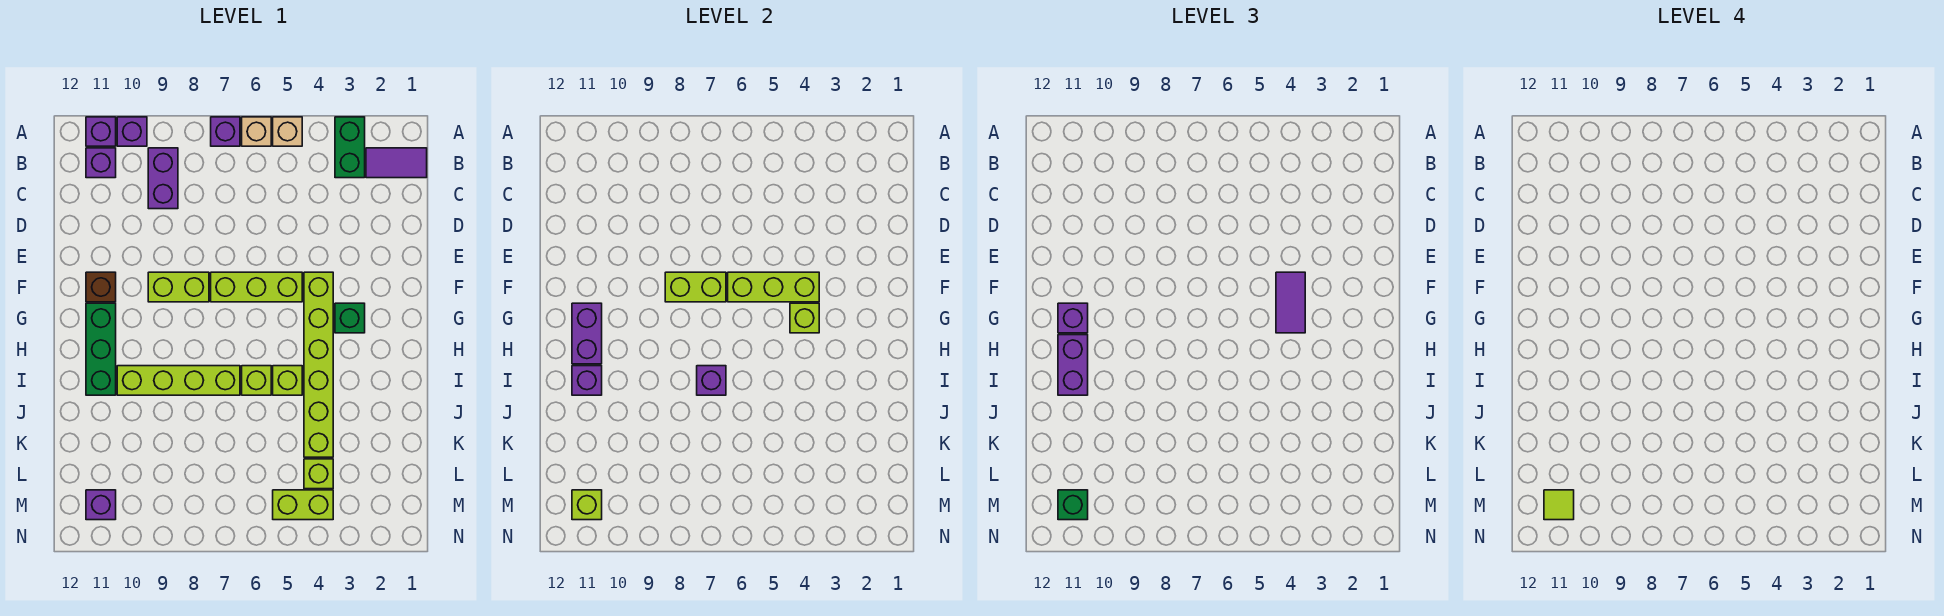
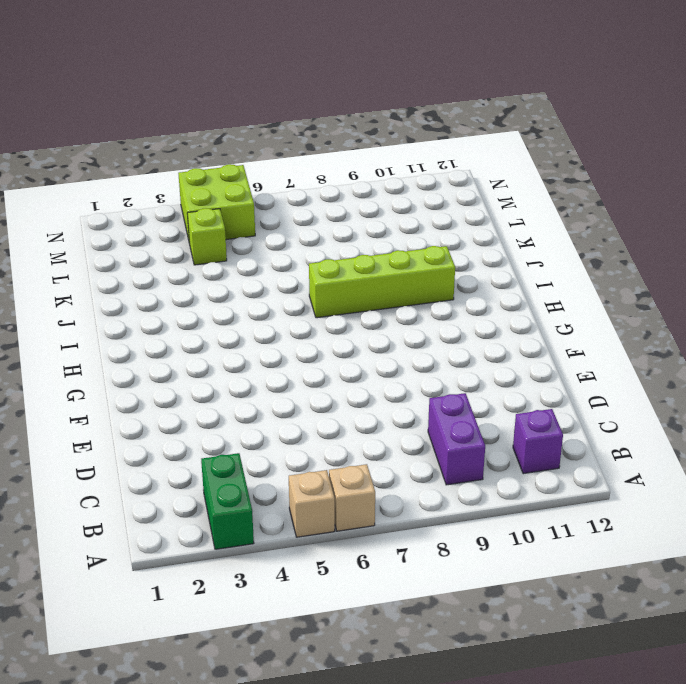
lime 2x2 brick [178,164,255,244] -> lime 1x2 brick [273,490,333,520]
none -> purple 1x1 brick [211,117,240,146]
none -> purple 1x1 brick [117,117,147,146]
none -> purple 1x1 brick [86,117,116,146]
none -> purple 1x2 tile [366,148,427,178]

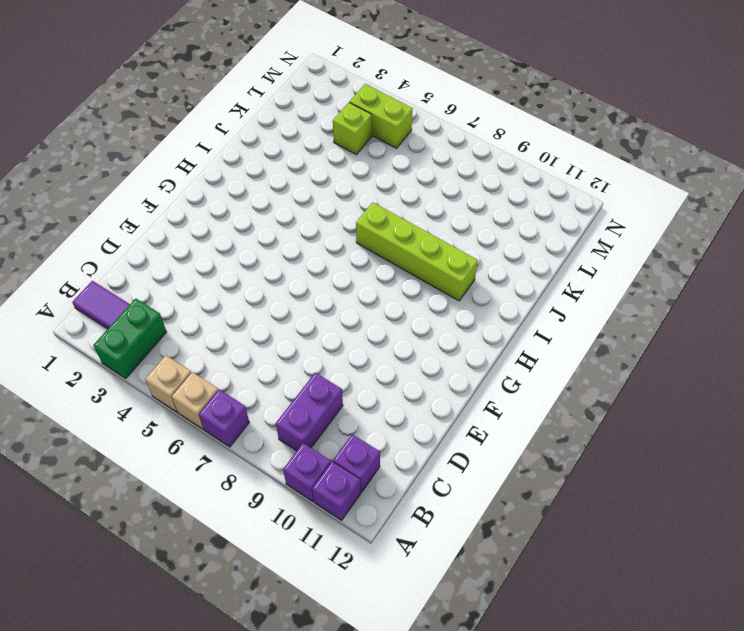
none -> lime 1x6 brick [304,272,333,457]
none -> lime 1x3 brick [211,272,302,302]
none -> lime 1x2 brick [148,272,209,302]
none -> brown 1x1 brick [86,272,116,302]

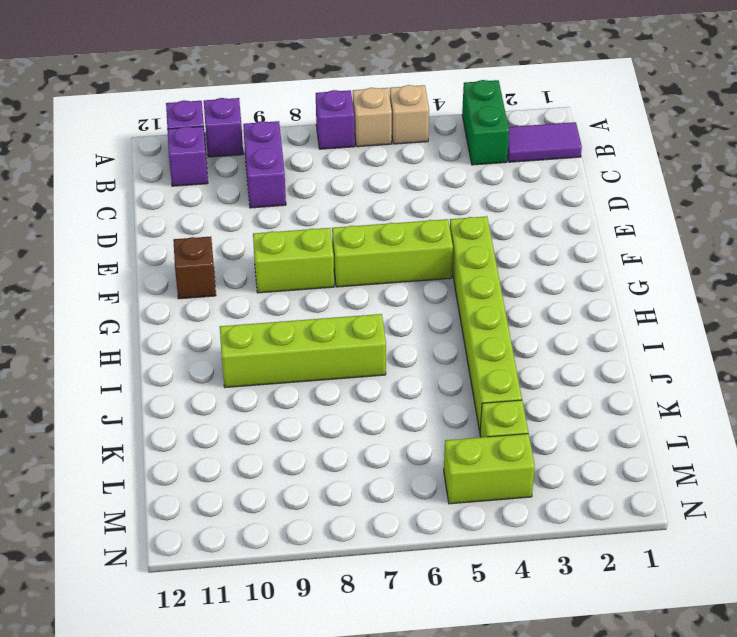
none -> green 1x1 brick [335,303,365,333]
none -> green 1x3 brick [86,303,116,395]
none -> lime 1x1 brick [273,366,302,395]
none -> lime 1x1 brick [242,366,271,395]

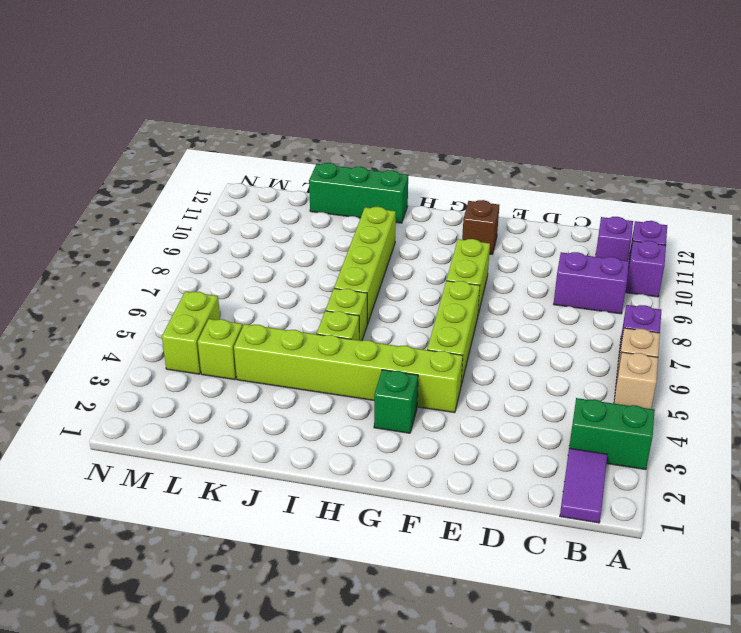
green 1x3 brick [309,163,408,223] -> green 1x3 brick moved to [86,303,116,395]
none -> purple 1x1 brick [86,490,116,520]
none -> lime 1x3 brick [728,272,819,302]
none -> lime 1x2 brick [665,272,726,302]
none -> lime 1x1 brick [790,303,819,333]

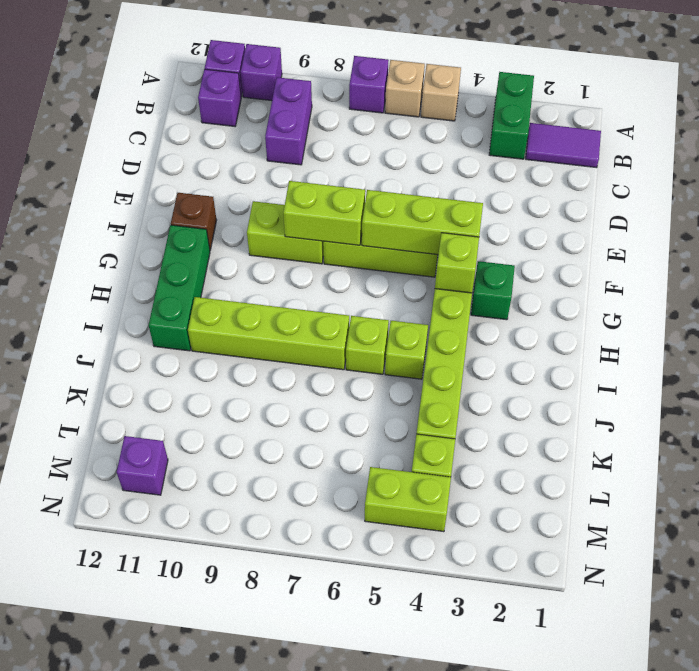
none -> purple 1x2 brick [572,303,602,364]
none -> purple 1x1 brick [697,366,726,395]
none -> purple 1x1 brick [572,366,602,395]
none -> lime 1x1 brick [572,490,602,520]

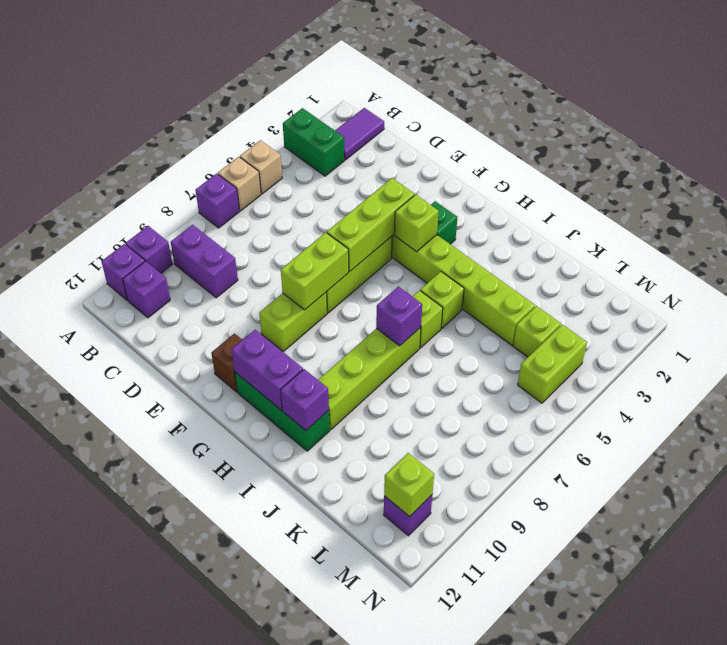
none -> purple 1x2 tile [1276,272,1305,333]
none -> purple 1x1 brick [1058,303,1088,333]
none -> purple 1x2 brick [1058,335,1088,395]
none -> green 1x1 brick [1058,490,1088,520]

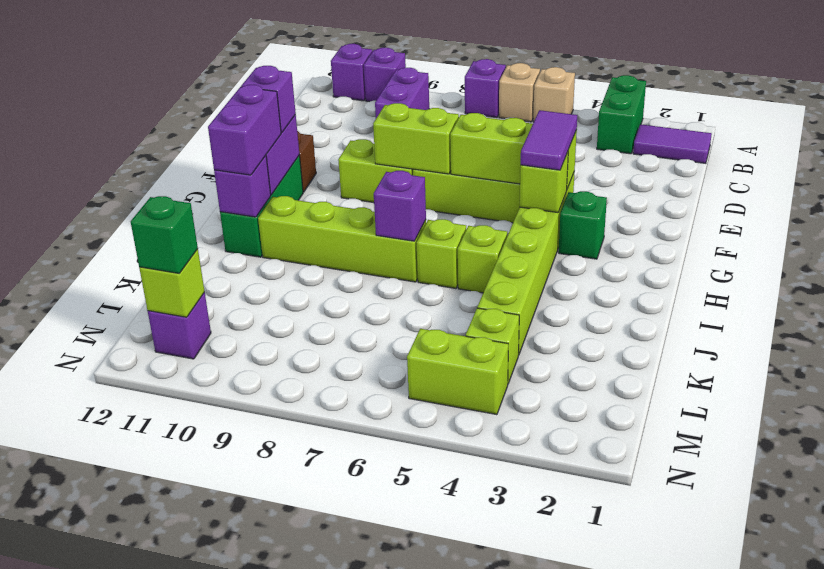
none -> purple 1x1 brick [86,148,116,178]
none -> lime 1x1 tile [1544,490,1574,520]

